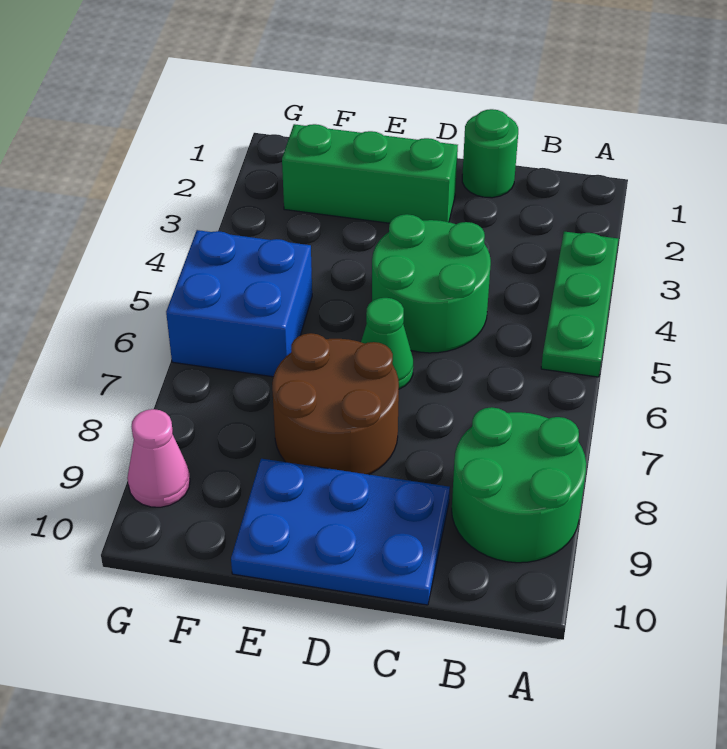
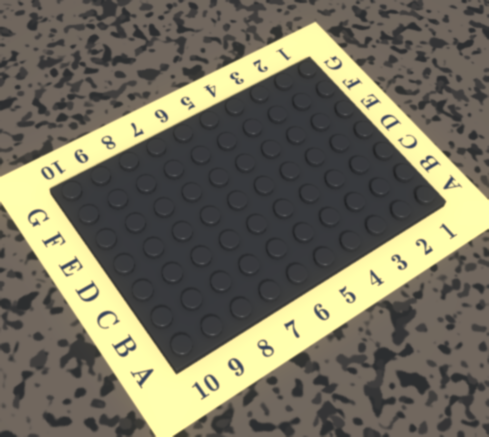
none -> green 1x3 plate [541,232,618,377]
none -> green 2x2 round brick [452,407,586,563]

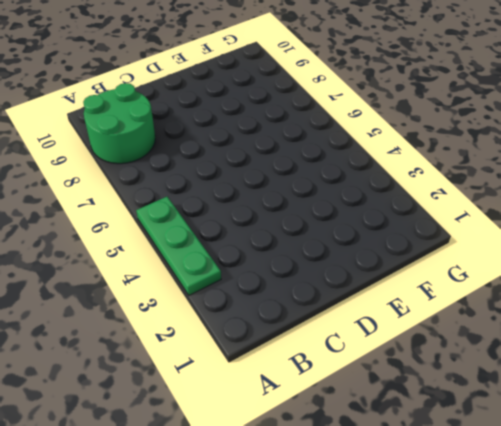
none -> green 1x1 round brick [462,109,518,198]
none -> green 2x2 round brick [372,214,491,353]

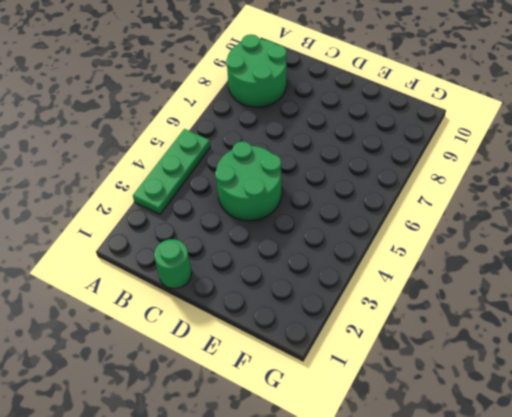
none -> blue 2x3 plate [231,459,450,605]
none -> green 1x3 brick [282,124,458,223]

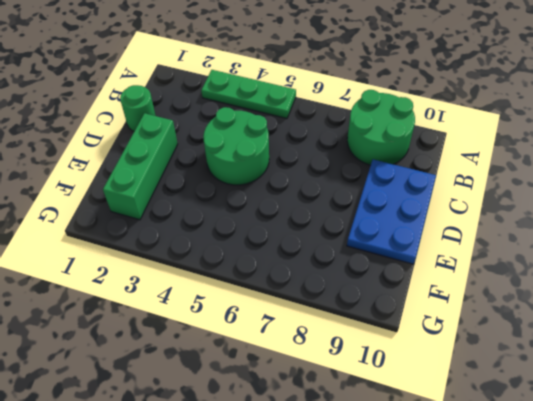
none -> green 1x1 cone [361,298,413,389]
none -> brown 2x2 round brick [272,333,399,475]

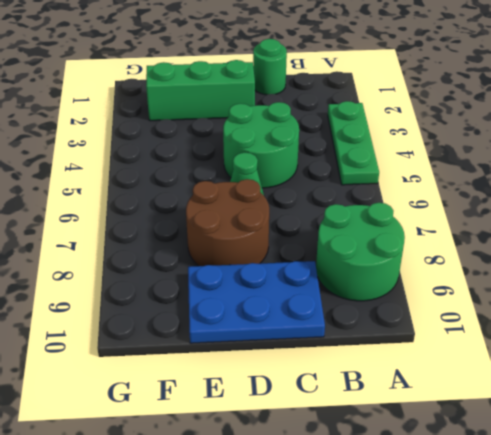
none -> blue 2x2 brick [166,230,312,377]
none -> pink 1x1 cone [127,409,190,507]

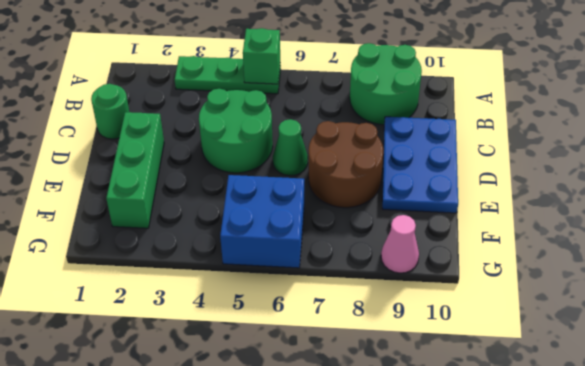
green 1x1 brick [243,28,280,84] -> none

